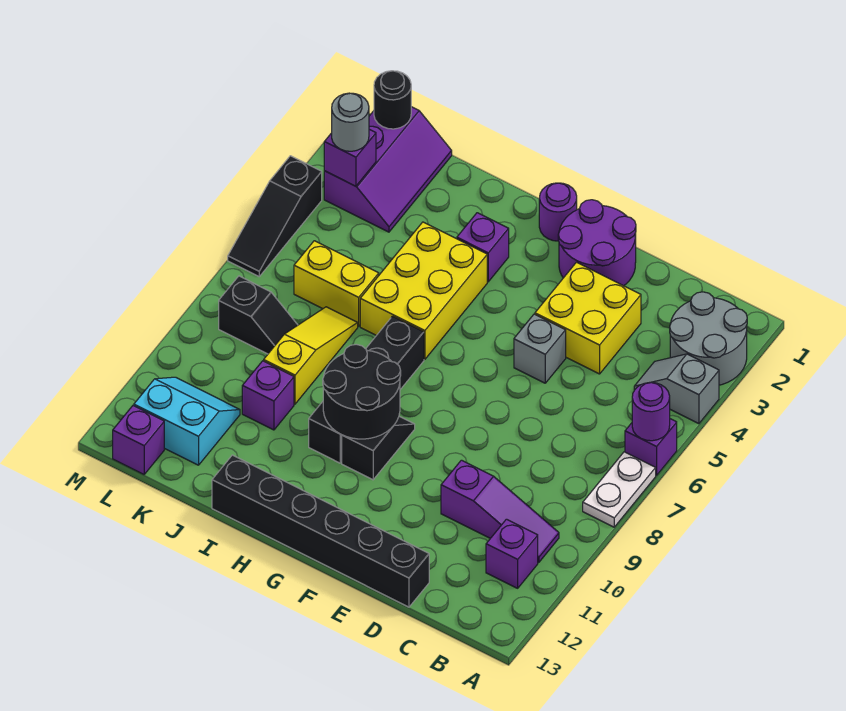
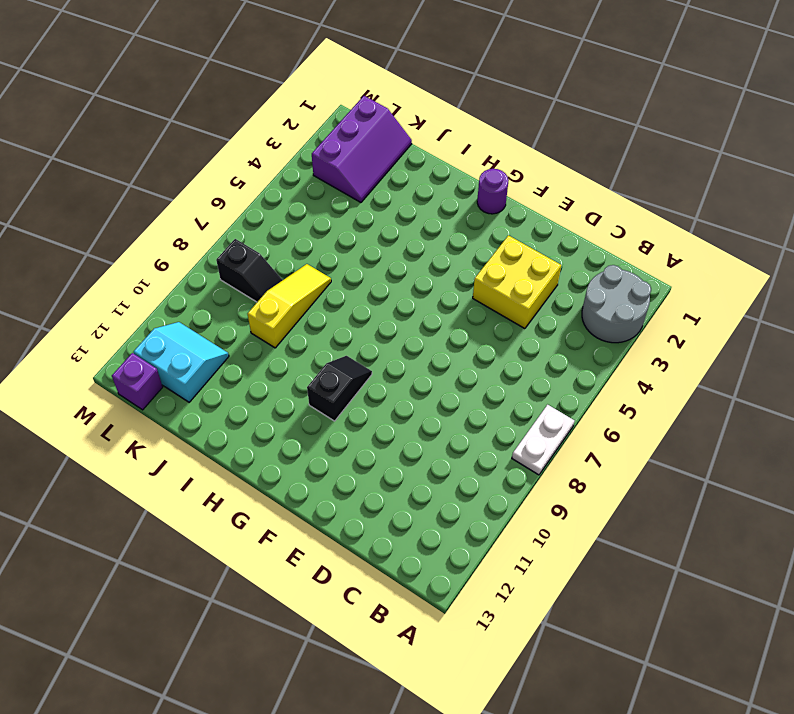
none -> grey 1x2 slope [634,354,719,424]
none -> purple 1x1 brick [625,419,677,475]
none -> purple 1x3 slope [441,460,559,563]

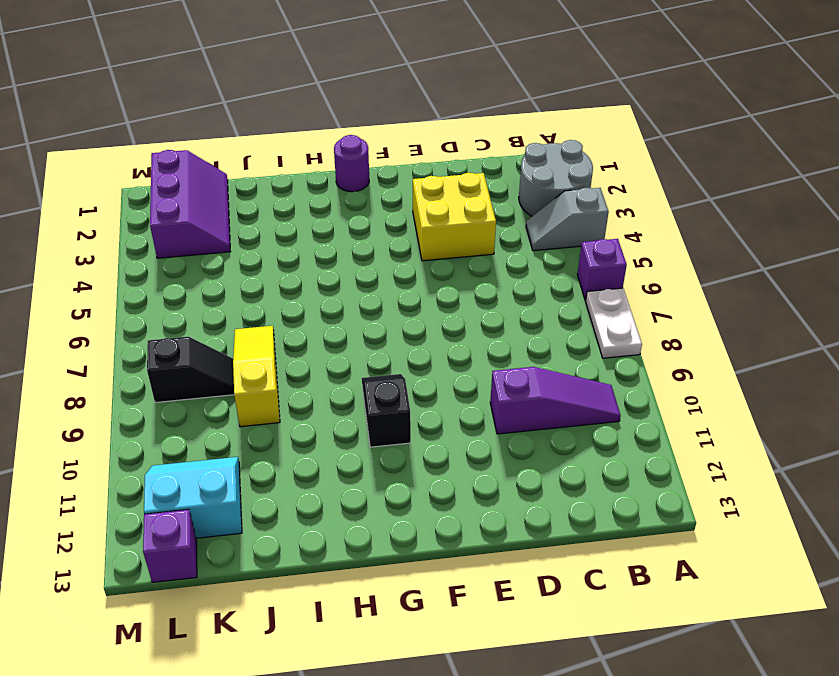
none -> purple 1x1 brick [486,519,538,588]
none -> black 1x6 brick [212,455,429,607]
none -> purple 2x2 round brick [558,200,636,286]

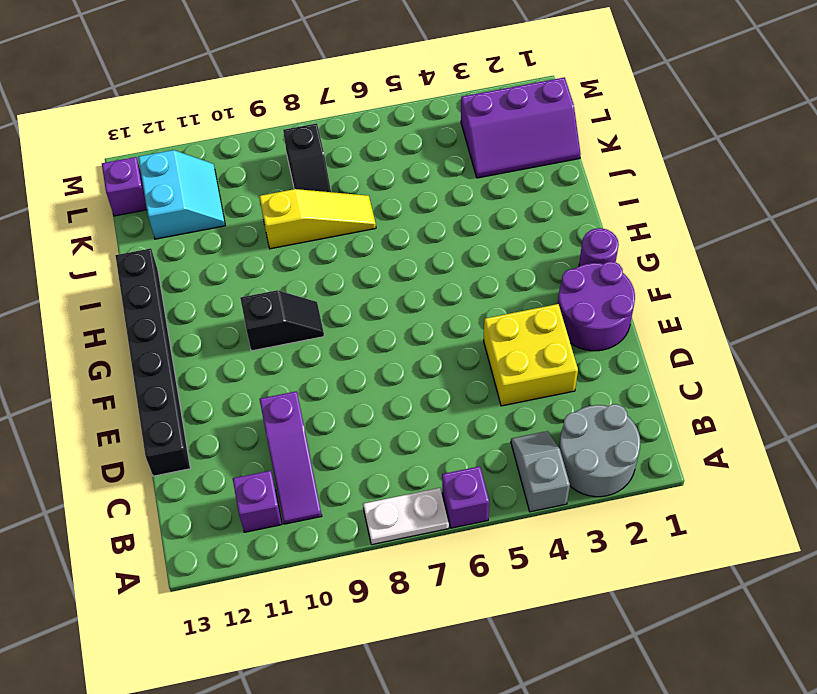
none -> grey 1x1 brick [514,314,566,383]
none -> purple 1x1 brick [457,213,509,282]
none -> yellow 2x3 brick [360,222,487,360]

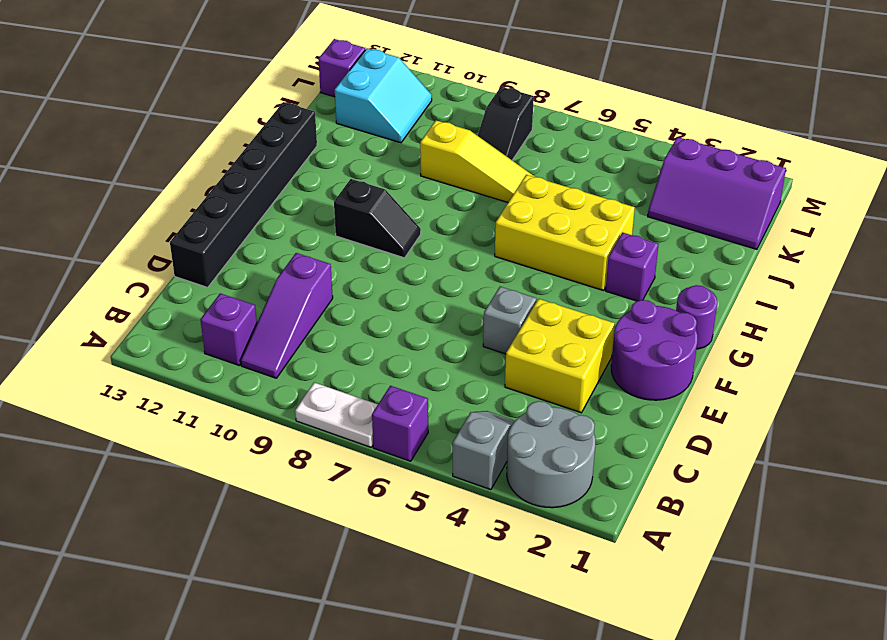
none -> black 1x4 brick [309,316,424,463]
none -> yellow 1x2 brick [294,241,379,326]
none -> purple 1x1 brick [242,361,294,430]

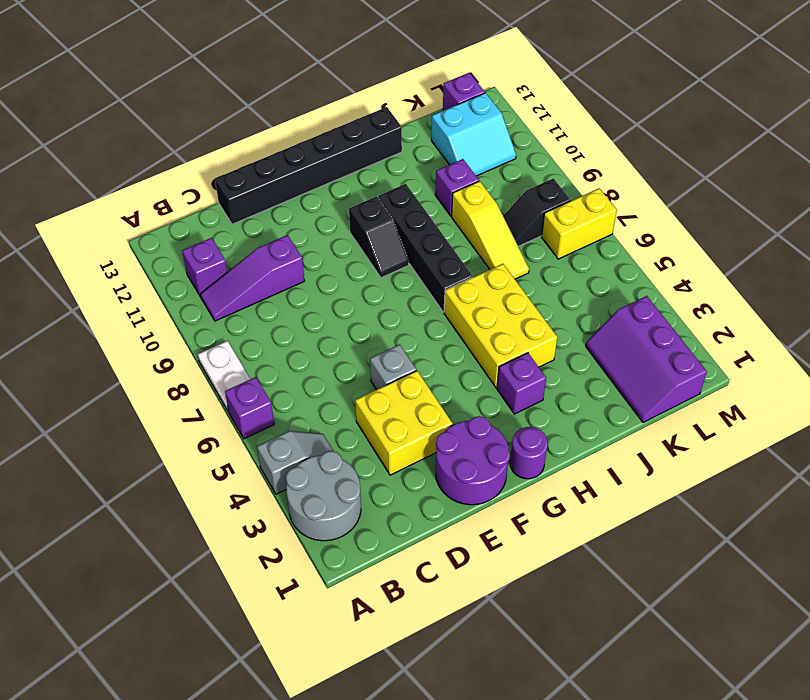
yellow 1x2 brick [542,188,617,259] -> yellow 1x2 brick moved to [294,241,379,326]
none -> black 1x3 slope [228,156,322,276]
none -> purple 1x1 round brick [632,382,670,441]
none -> black 2x2 round brick [323,344,401,439]

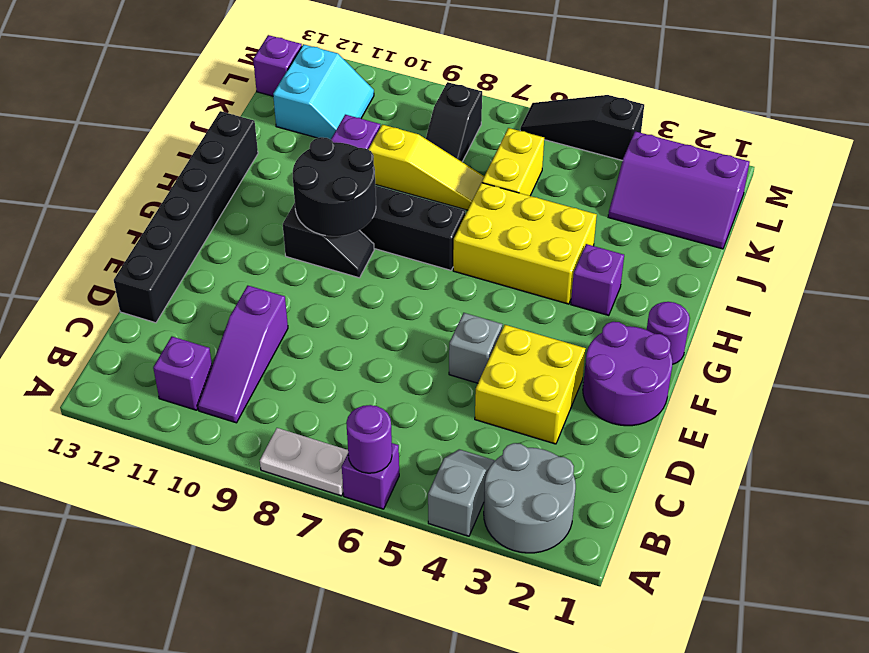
none -> black 1x1 round brick [374,71,411,129]
none -> purple 1x1 brick [324,129,376,186]
none -> grey 1x1 round brick [332,93,369,151]

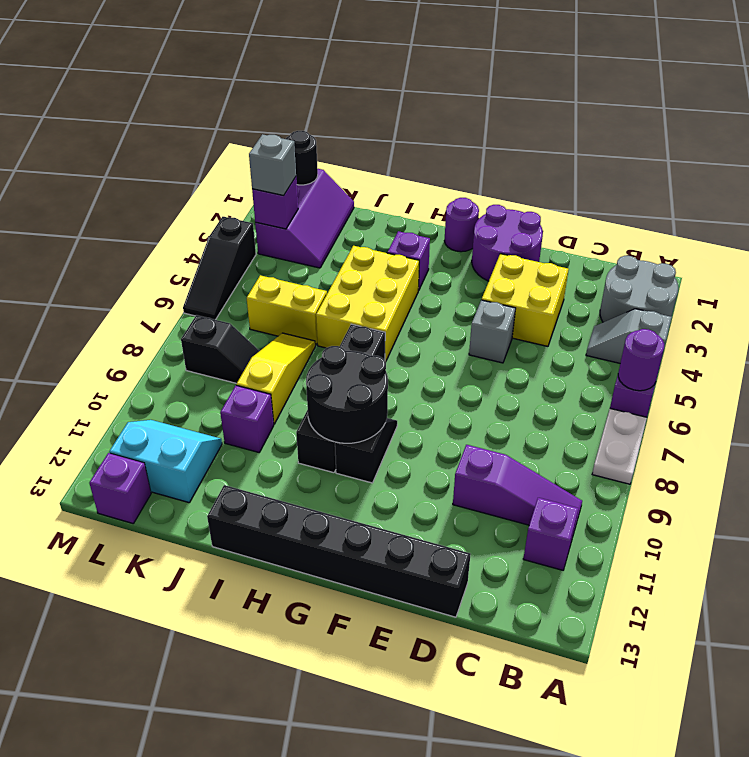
grey 1x1 brick [249,134,296,196] -> grey 1x1 round brick [332,93,369,151]

